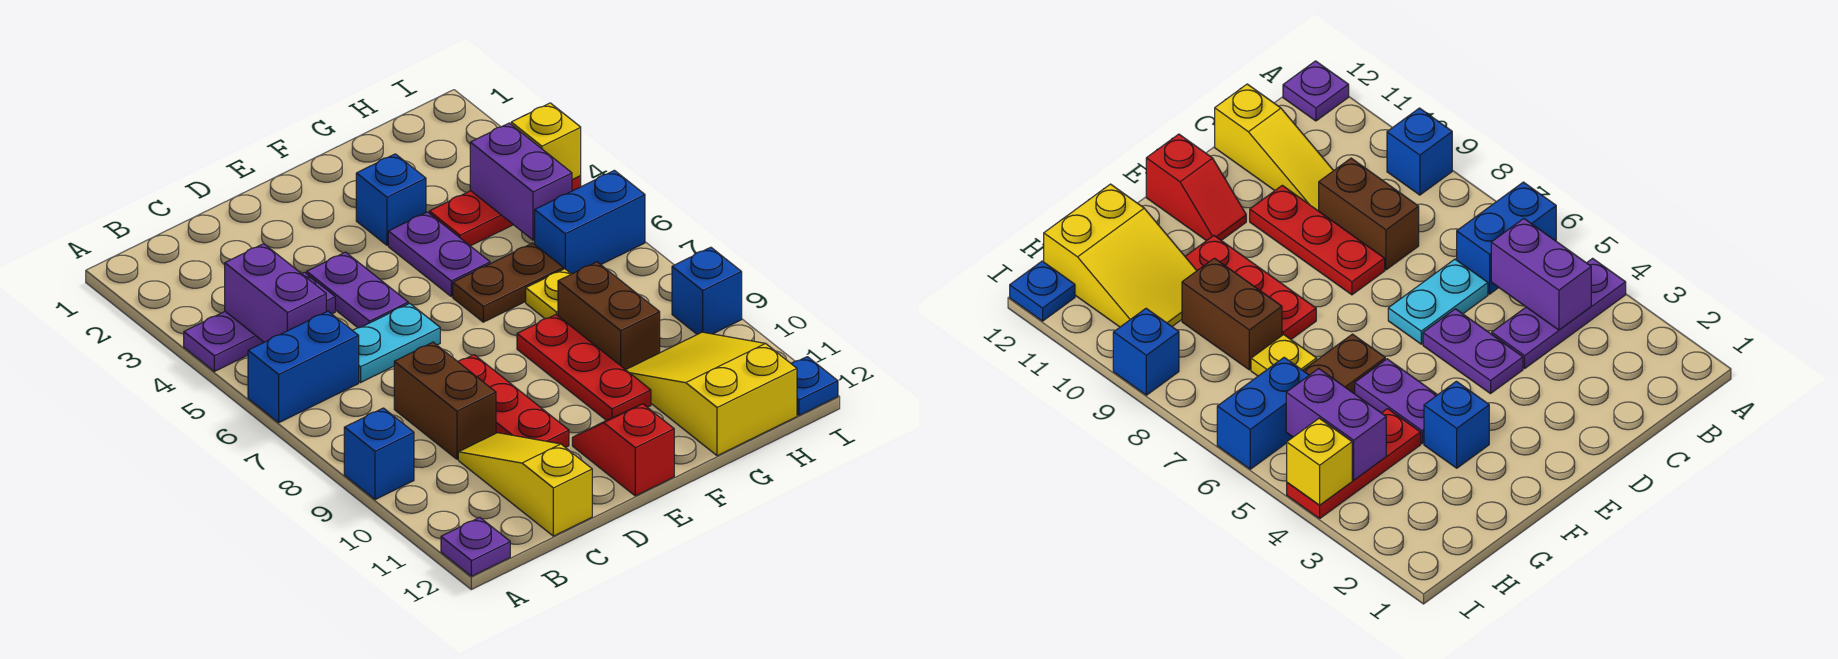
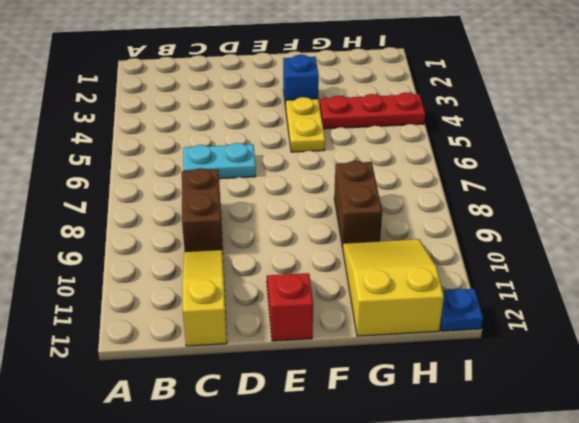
yellow 1x2 plate [286,97,325,152] -> purple 1x2 plate [388,212,490,296]
none -> purple 1x3 plate [184,272,335,371]
none -> blue 1x2 brick [248,311,359,423]
none -> blue 1x1 brick [344,408,414,500]

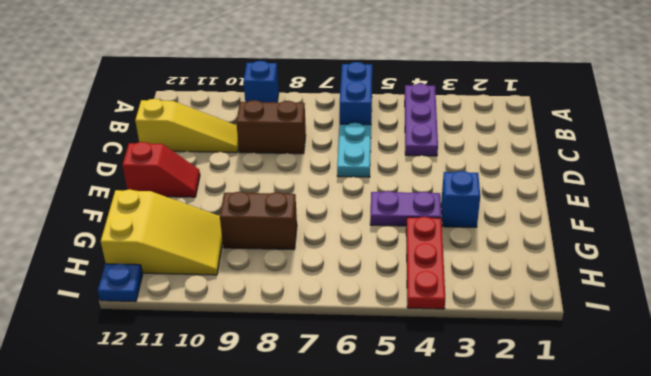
none -> purple 1x1 plate [441,517,510,576]
none -> purple 1x2 plate [307,252,408,328]
none -> red 1x3 plate [458,355,569,448]

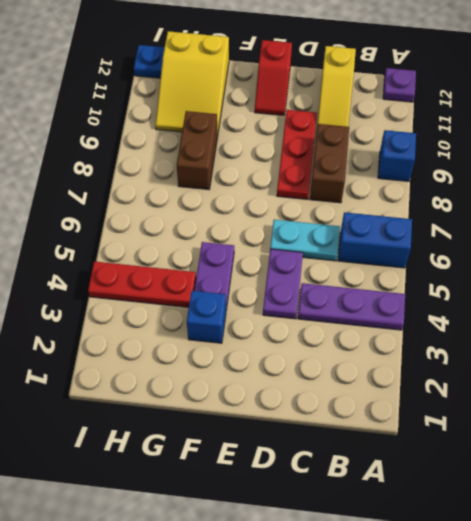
none -> brown 1x2 plate [453,243,563,322]
none -> red 1x3 plate [517,315,651,421]
none -> yellow 1x1 plate [526,269,571,319]

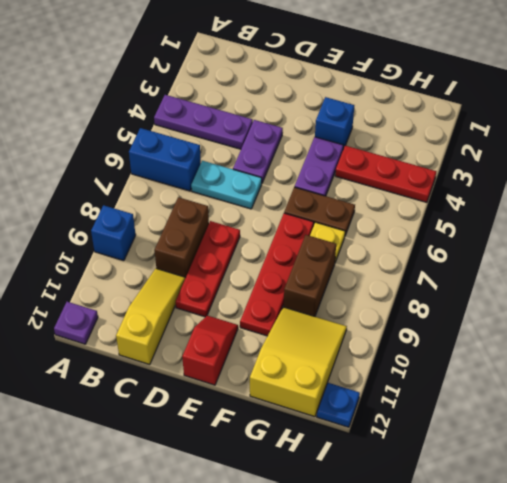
red 1x4 plate [240,213,314,336] -> red 1x3 plate [517,315,651,421]
none -> blue 1x2 brick [535,170,645,274]
none -> blue 1x1 brick [672,247,742,334]
none -> purple 1x2 brick [225,244,326,342]

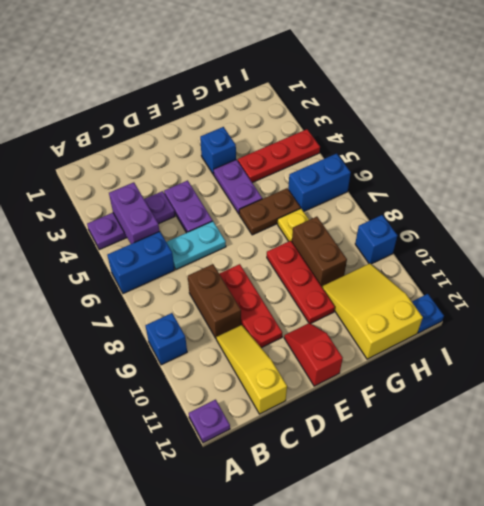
none -> purple 1x2 brick [470,123,572,240]
none -> yellow 1x1 brick [511,103,581,180]

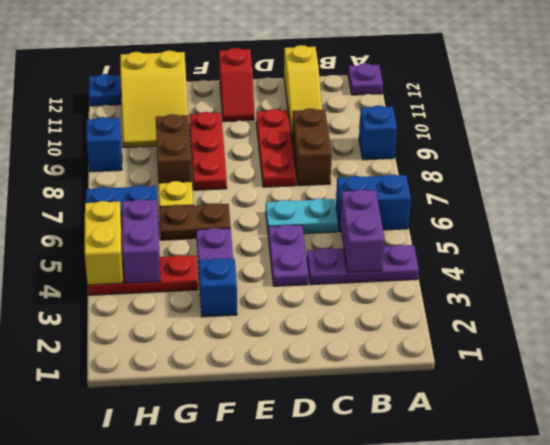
yellow 1x2 brick [85,201,123,285] -> yellow 1x1 brick [511,103,581,180]

